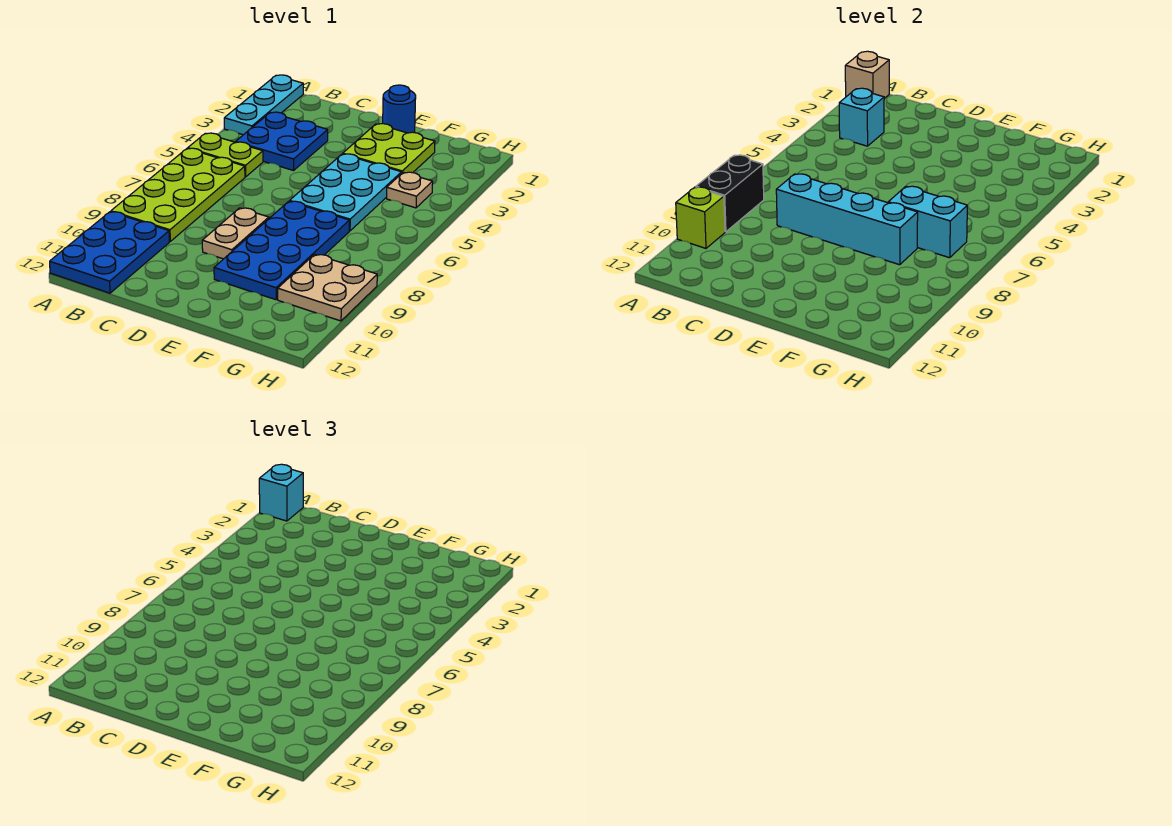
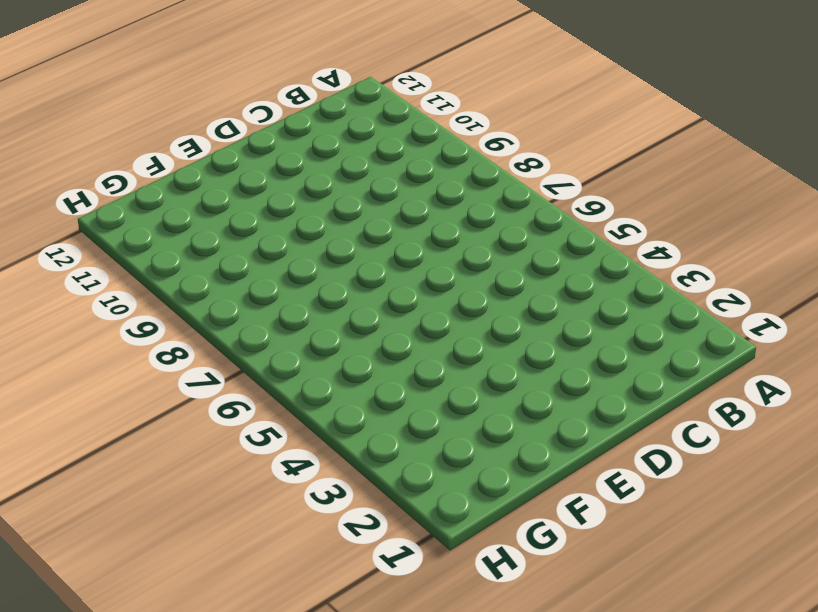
none -> cyan 1x3 plate [224,75,303,135]
none -> lime 1x2 plate [188,133,263,177]
none -> lime 2x4 plate [111,148,245,241]

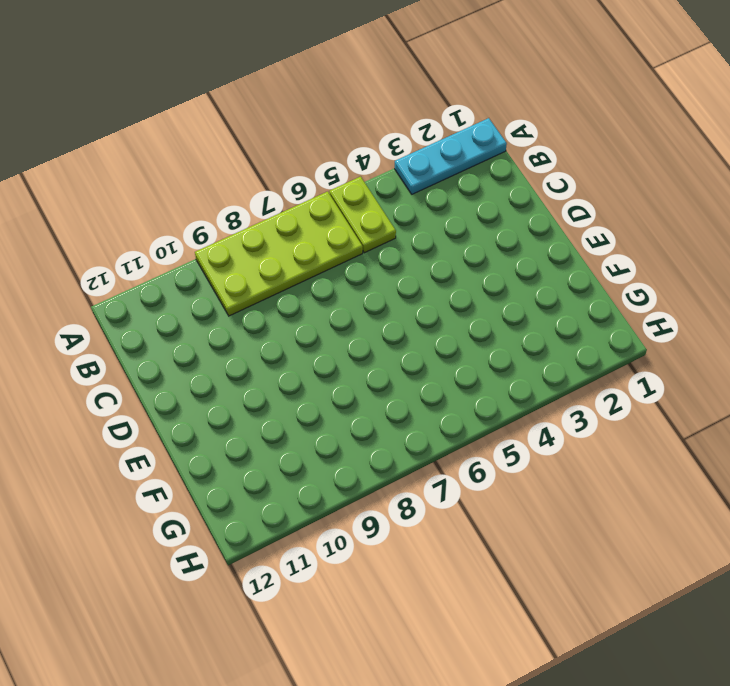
none -> blue 2x3 plate [50,212,169,293]
none -> blue 2x2 plate [236,112,328,171]
none -> tan 1x2 plate [202,208,269,259]

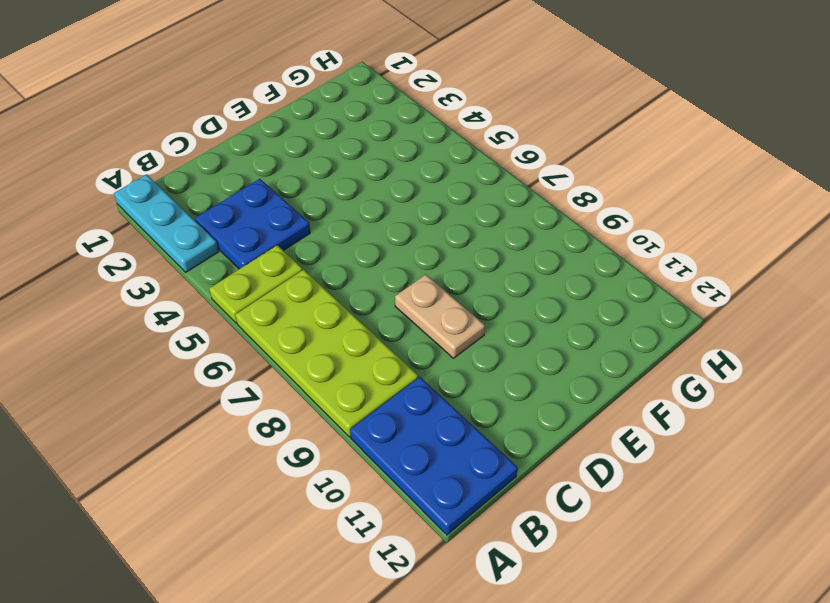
none -> blue 1x1 round brick [383,85,416,133]
none -> lime 2x2 plate [343,124,435,173]
none -> cyan 2x3 plate [290,154,402,231]

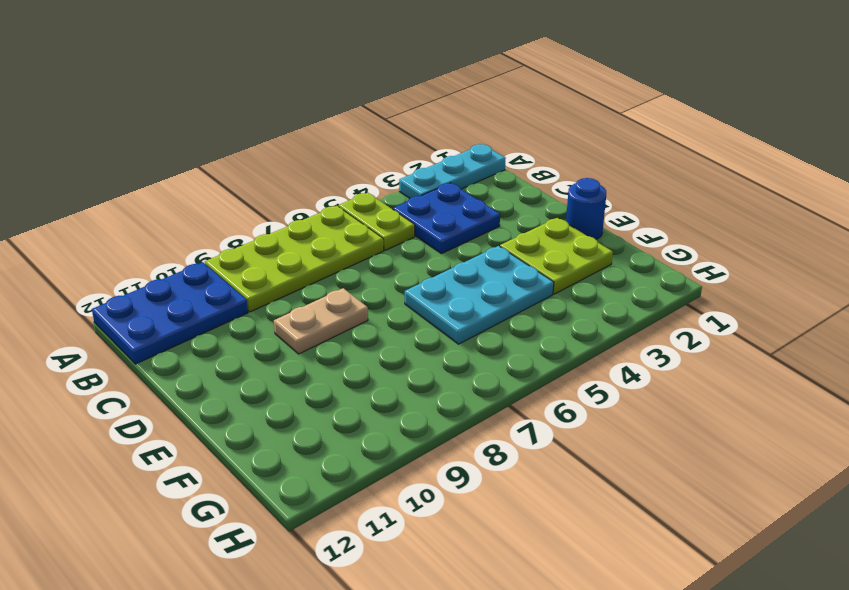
none -> blue 2x4 plate [214,201,349,300]
none -> tan 1x1 plate [387,172,433,208]
none -> tan 2x2 plate [278,254,377,321]

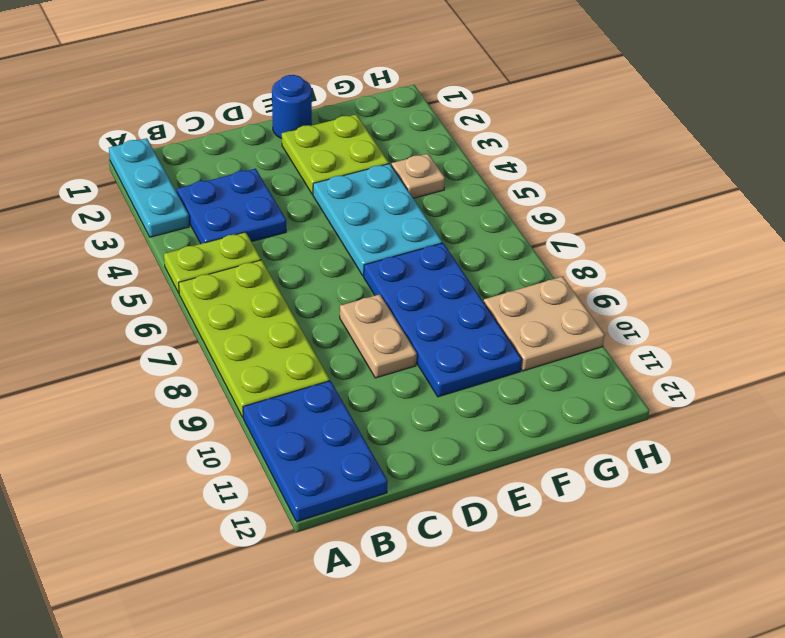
none -> tan 1x1 brick [845,51,889,98]
none -> black 1x2 brick [696,155,764,232]
none -> lime 1x1 brick [676,187,725,248]

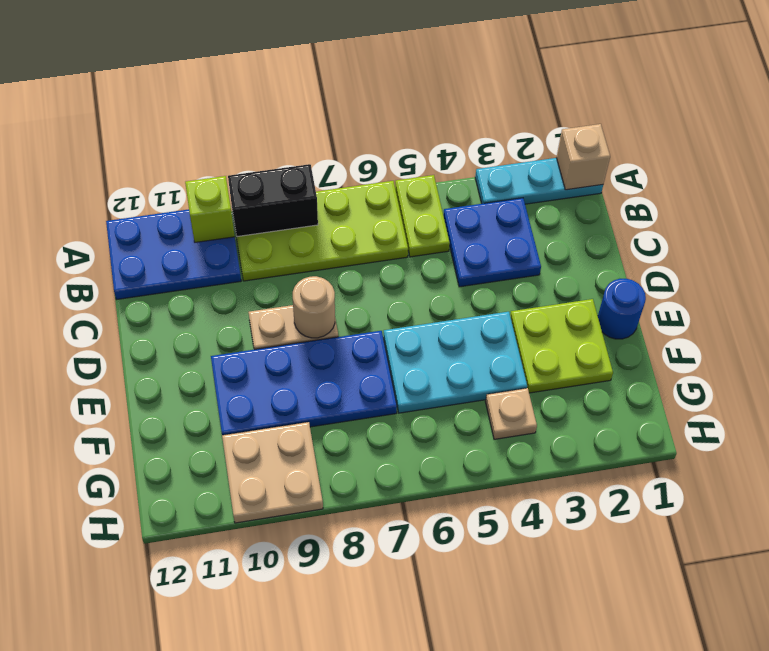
tan 1x1 round brick [293,276,335,338] -> cyan 1x4 brick [776,174,918,265]
none -> cyan 1x1 brick [839,88,884,146]
none -> cyan 1x2 brick [888,186,967,258]
none -> cyan 1x1 brick [259,464,303,521]

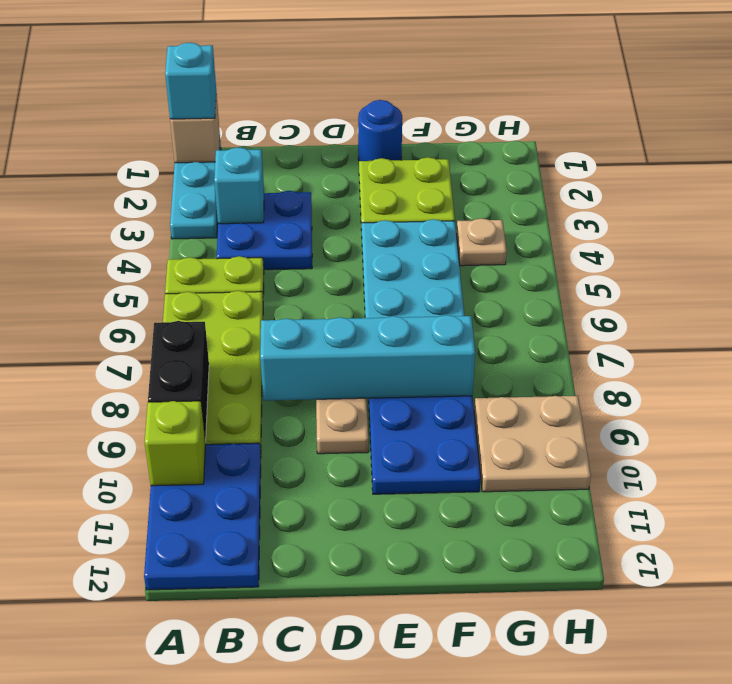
none -> cyan 1x2 brick [888,186,967,258]

